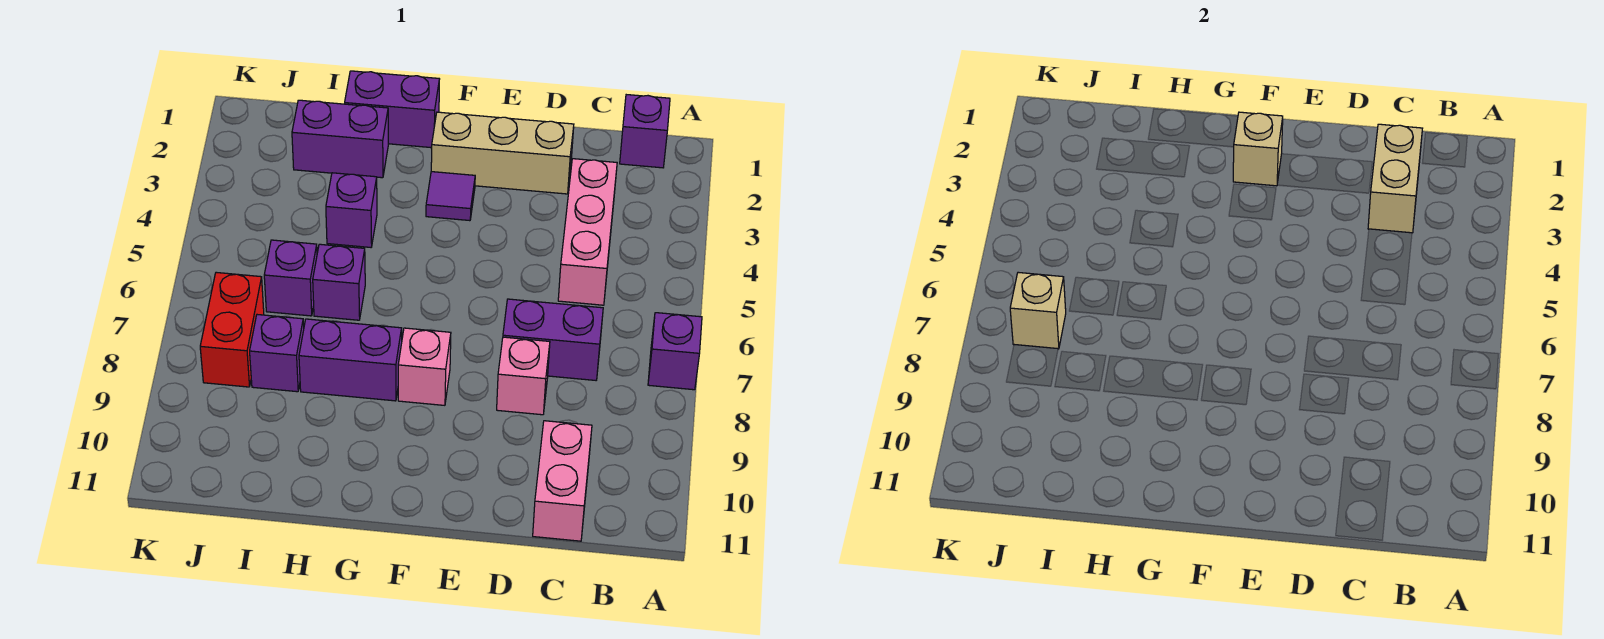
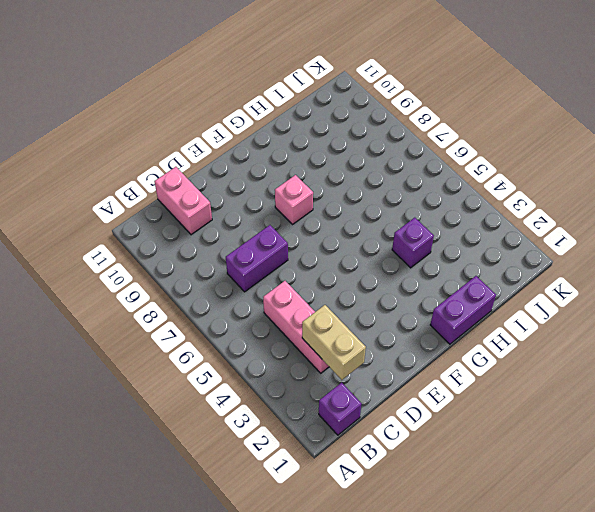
none -> purple 1x1 brick [648,313,702,390]
none -> tan 1x3 brick [431,112,574,194]
none -> pink 1x1 brick [497,337,550,415]

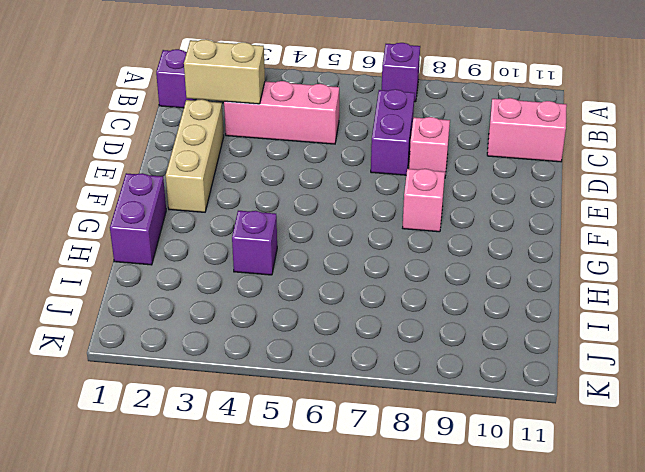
none -> purple 1x1 tile [426,172,475,221]
none -> purple 1x2 brick [299,319,402,401]
none -> purple 1x2 brick [292,100,388,178]

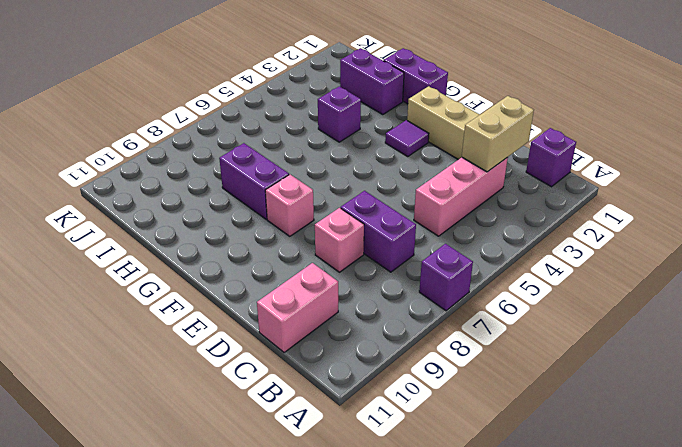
none -> purple 1x1 brick [313,244,365,320]
none -> purple 1x1 brick [264,240,317,316]
none -> purple 1x1 brick [250,315,304,392]

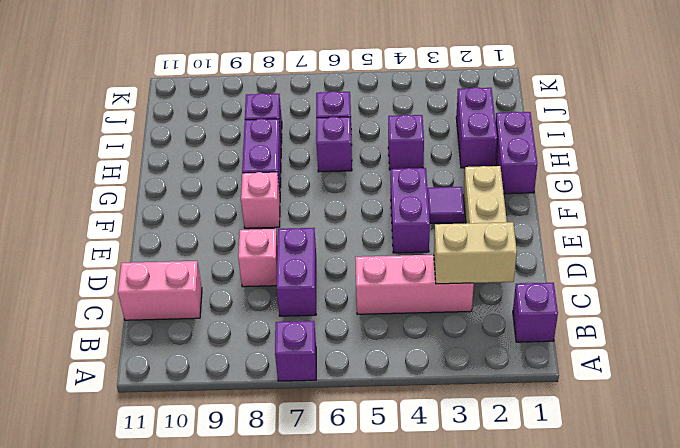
purple 1x2 brick [391,168,430,253] -> none
none -> red 1x2 brick [200,272,264,387]
none -> tan 1x1 brick [1233,112,1283,186]
none -> tan 1x1 brick [1010,272,1066,349]

